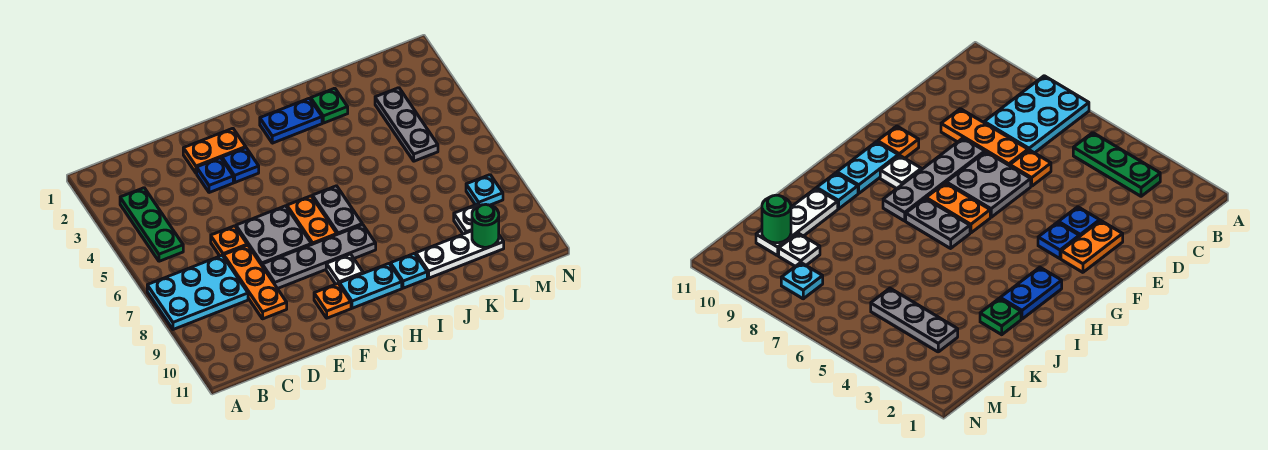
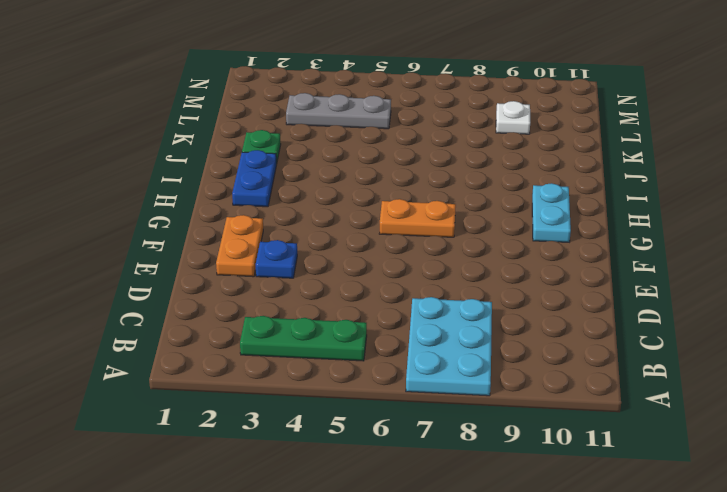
none -> orange 1x1 plate [211,226,247,257]
none -> orange 1x3 plate [224,245,287,319]
none -> grey 2x2 plate [236,206,311,265]

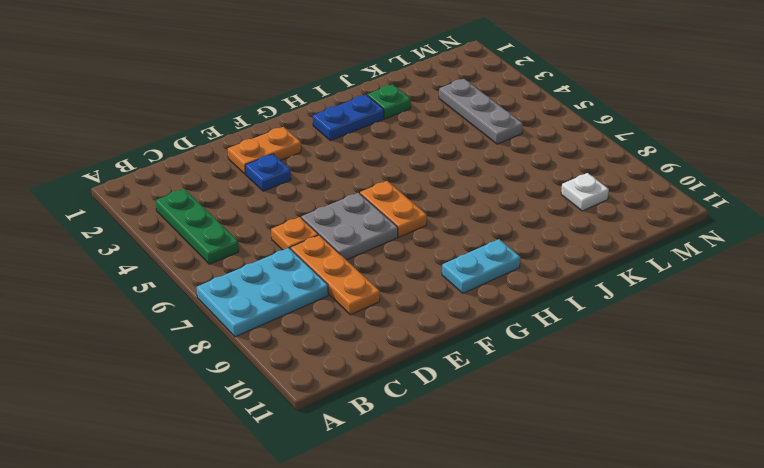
none -> grey 1x4 plate [262,225,376,289]
none -> blue 1x1 plate [222,148,259,182]
none -> orange 1x1 plate [314,284,351,318]

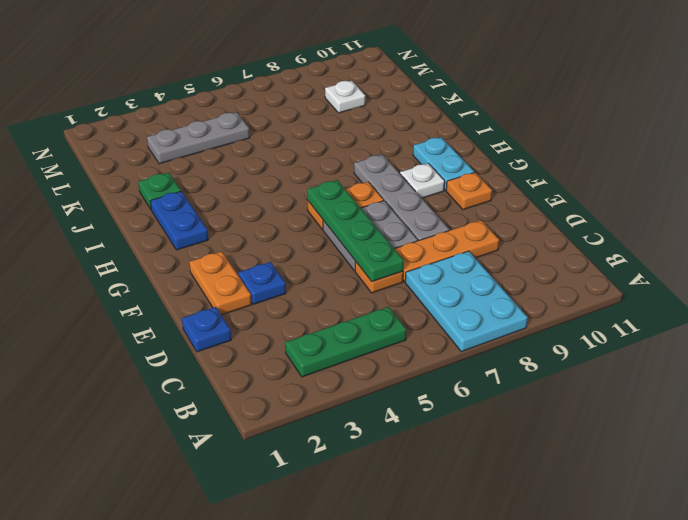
blue 1x1 plate [182,307,231,352] -> blue 1x1 plate moved to [222,148,259,182]
green 1x4 plate [307,180,404,282] -> none
none -> grey 1x2 plate [312,186,362,234]
none -> cyan 1x1 plate [391,253,427,288]
none -> white 1x3 plate [416,231,504,278]

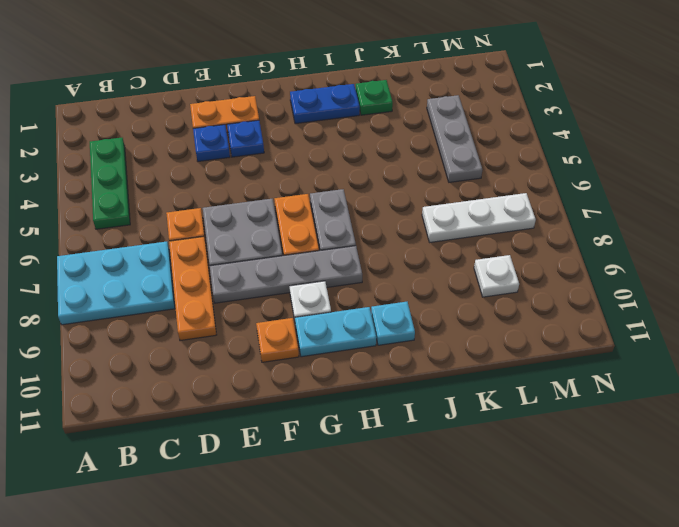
white 1x3 plate [422,193,536,242] -> white 1x3 plate moved to [416,231,504,278]
none -> cyan 1x1 plate [466,175,503,206]
none -> green 1x1 round brick [472,204,499,247]

